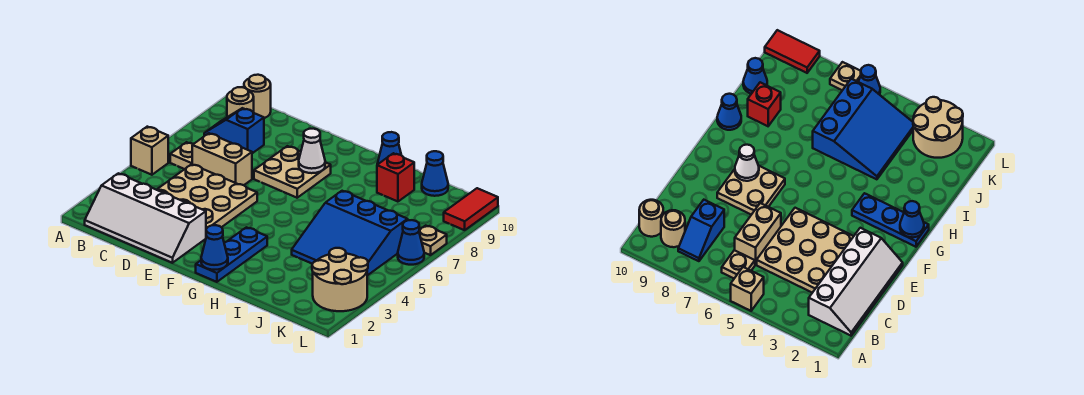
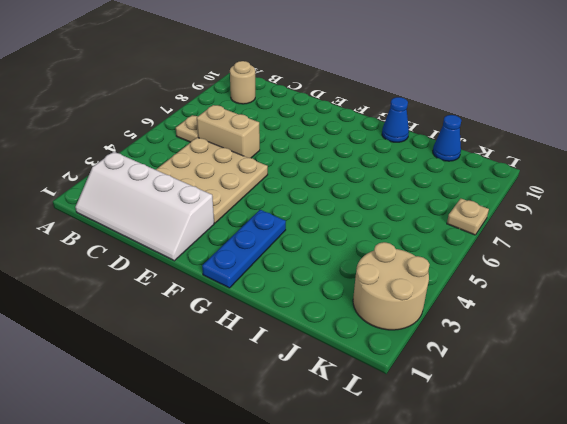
none -> tan 1x1 brick [131,127,168,175]
none -> blue 1x2 slope [204,108,264,153]
none -> tan 1x1 round brick [244,75,271,118]

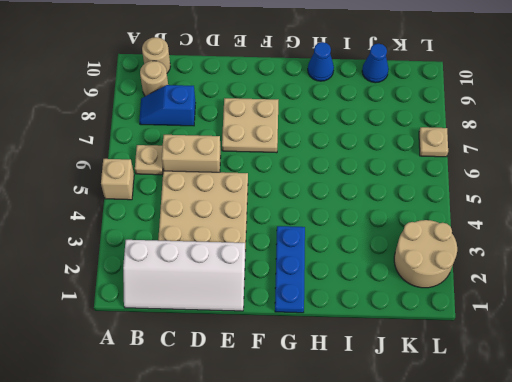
none -> blue 3x3 slope [292,191,408,276]
none -> red 1x1 brick [377,153,414,202]
none -> blue 1x1 cone [398,220,424,265]

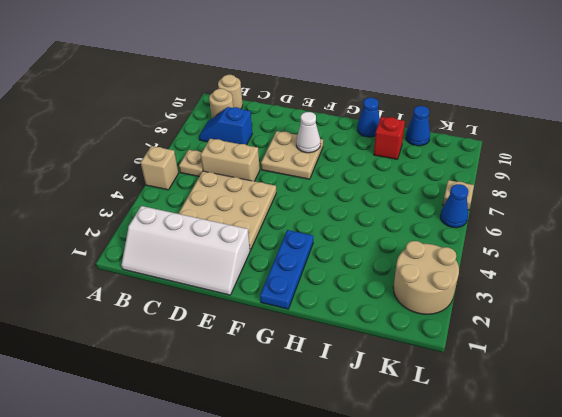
none -> blue 3x3 slope [292,191,408,276]
none -> red 1x2 tile [444,188,498,230]
none -> blue 1x1 cone [201,225,228,270]

